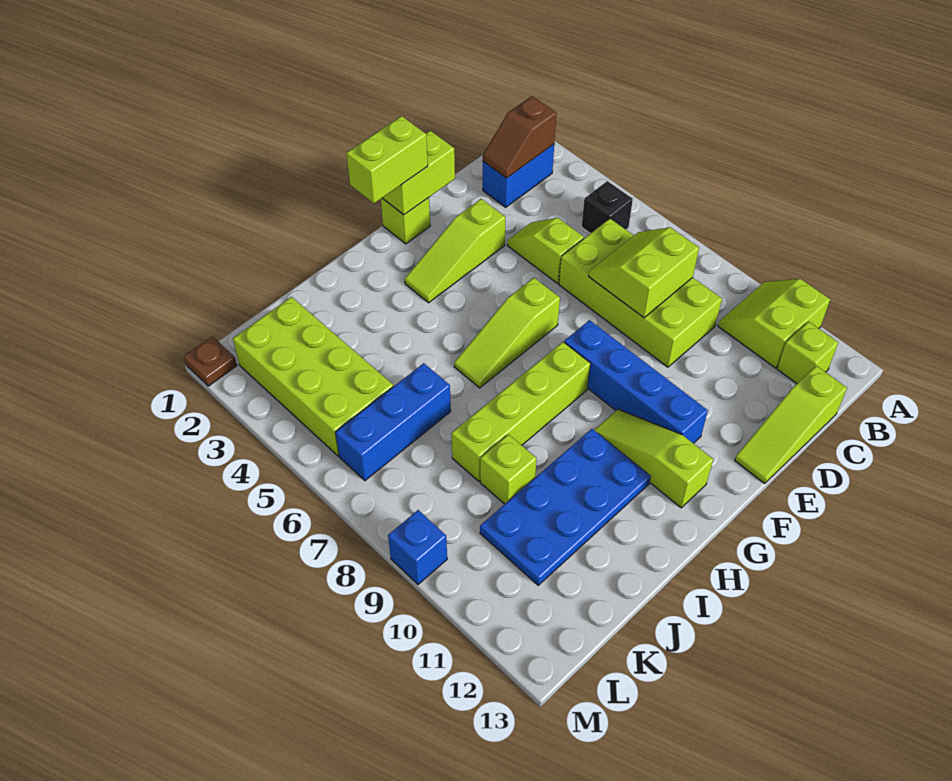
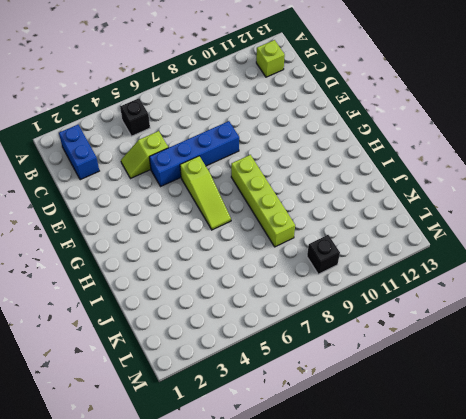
blue 1x4 brick [149,121,239,187] -> blue 1x4 brick moved to [564,320,708,443]
black 1x1 brick [307,235,340,274] -> none
none -> lime 2x2 slope [718,279,830,368]
none -> lime 2x4 brick [559,219,722,367]
none -> lime 1x3 slope [735,366,847,484]

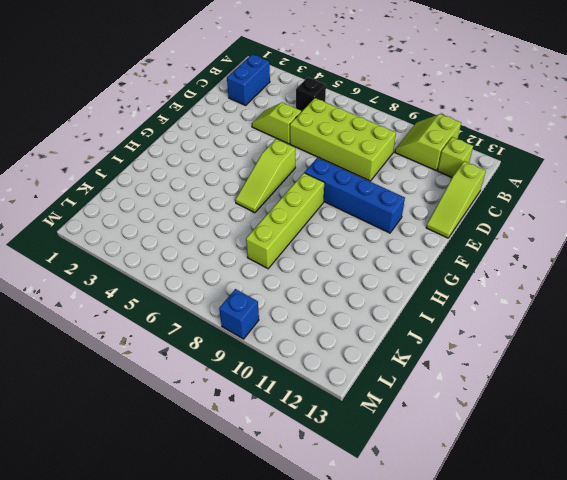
none -> lime 1x3 slope [405,199,506,303]
none -> lime 1x1 brick [381,198,430,244]
none -> lime 1x3 slope [595,409,713,508]

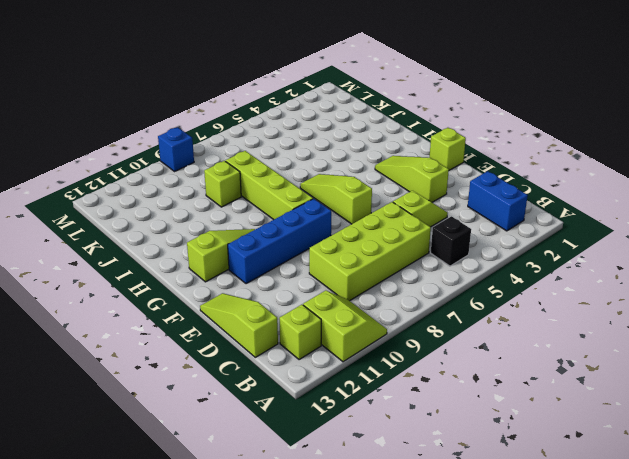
none -> blue 2x4 plate [480,429,651,585]
none -> blue 1x3 brick [335,363,451,481]
none -> lime 2x4 brick [233,297,393,456]

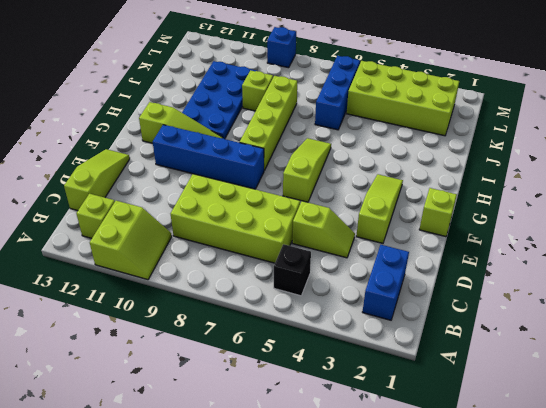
none -> brown 1x1 plate [184,336,237,386]
none -> brown 1x2 slope [483,96,556,178]
none -> lime 2x2 slope [589,227,699,318]

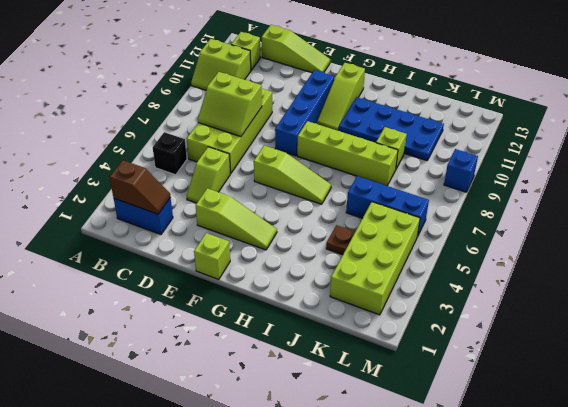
brown 1x1 plate [326,225,355,255] -> brown 1x1 plate moved to [184,336,237,386]
none -> lime 1x2 brick [383,131,455,215]
none -> lime 1x2 brick [346,116,428,203]

